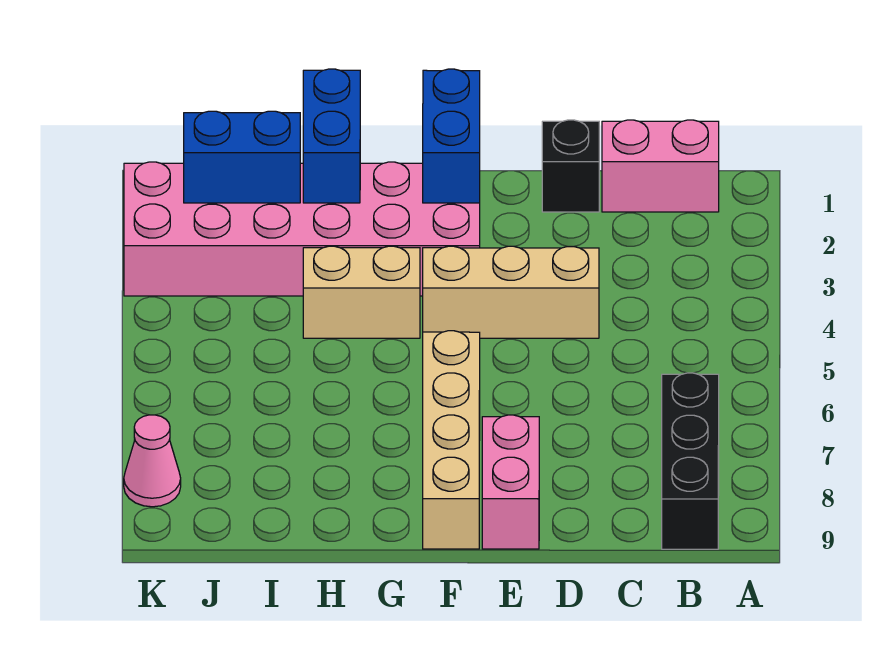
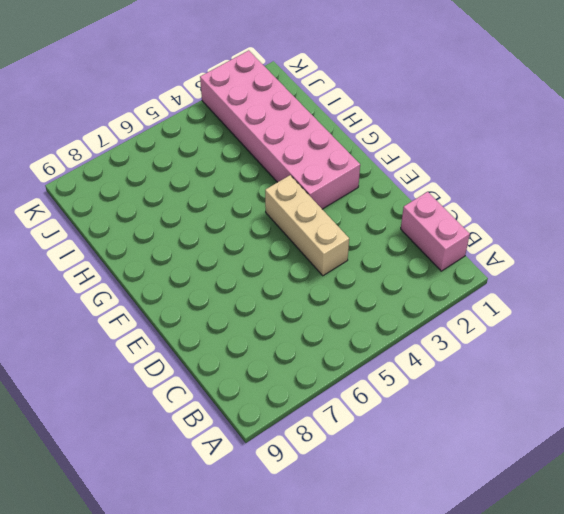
none -> black 1x3 brick [662,373,719,549]
none -> black 1x1 brick [542,120,599,212]
none -> pink 1x2 brick [482,415,539,549]

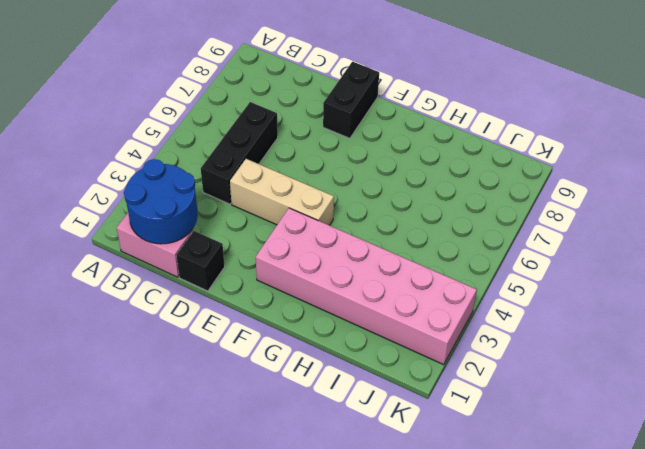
blue 2x2 round brick [124,159,198,244] -> none
black 1x3 brick [201,102,278,204] -> black 1x3 brick moved to [662,373,719,549]
black 1x2 brick [323,62,379,138] -> pink 1x2 brick [482,415,539,549]
none -> tan 1x4 brick [423,331,480,549]
none -> tan 1x2 brick [303,246,420,338]
none -> pink 1x1 cone [124,415,181,507]

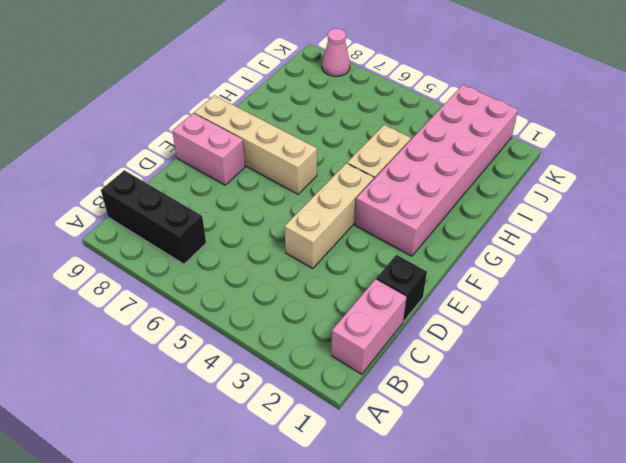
none -> blue 1x2 brick [423,69,480,203]
none -> blue 1x2 brick [303,69,360,203]
none -> blue 1x2 brick [184,111,300,203]

